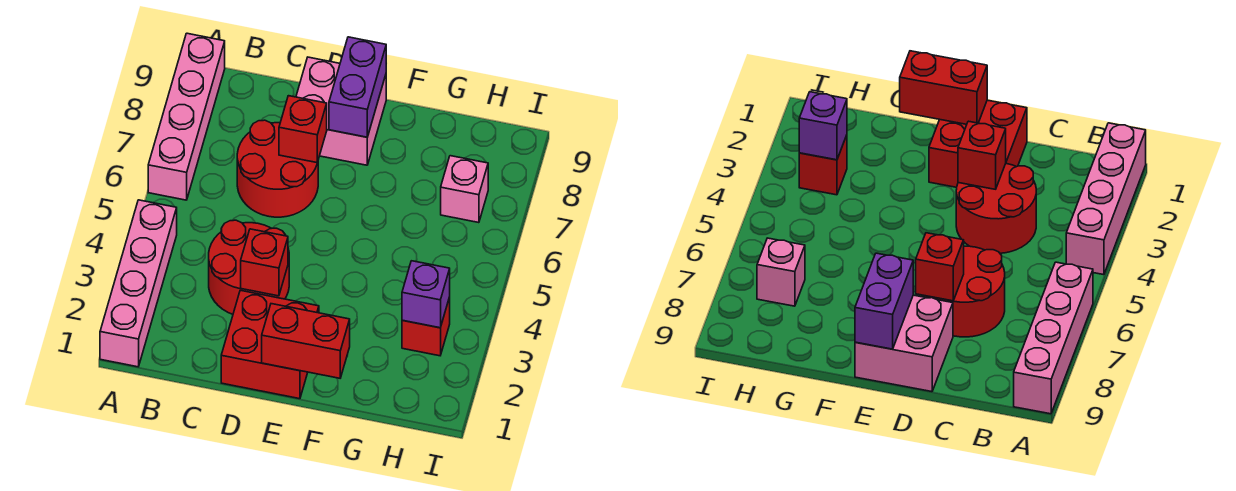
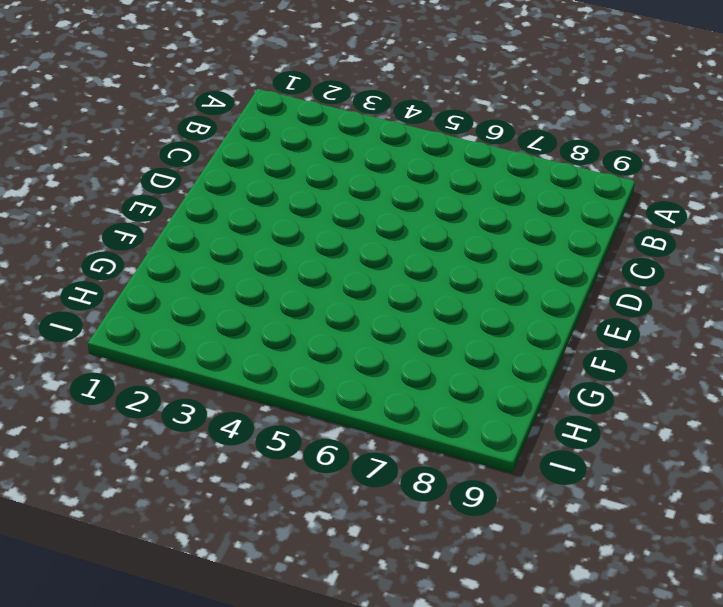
none -> pink 1x4 brick [100,200,177,367]
none -> pink 1x4 brick [148,33,225,200]
none -> red 2x2 round brick [209,220,289,314]

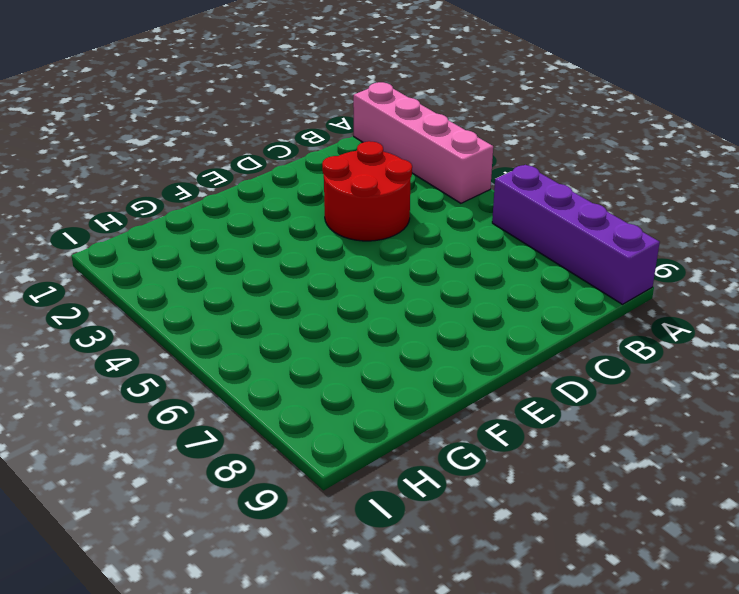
purple 1x4 brick [492,165,660,304] -> pink 1x4 brick [148,33,225,200]
none -> red 2x2 round brick [237,120,318,217]
none -> red 2x2 brick [221,290,319,399]
none -> pink 2x2 brick [296,57,386,165]

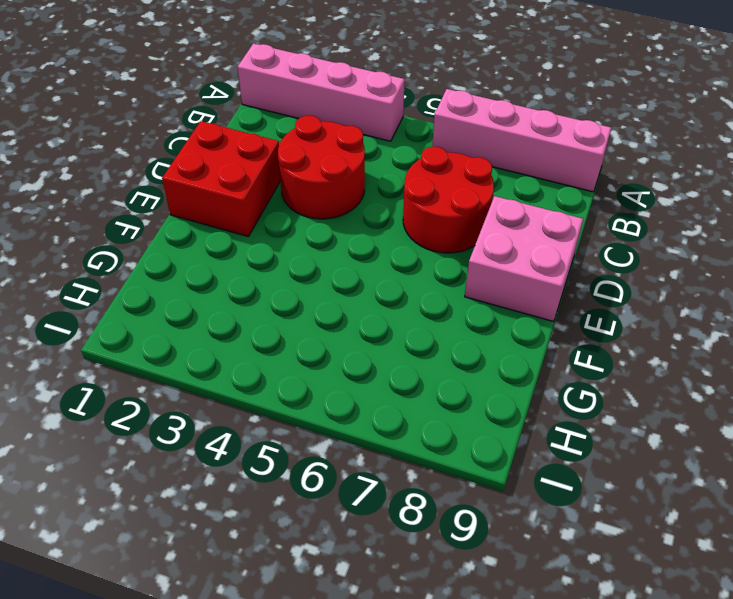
none -> red 1x1 brick [402,297,450,356]
none -> pink 1x1 brick [441,156,488,223]
none -> red 1x1 brick [241,229,288,296]

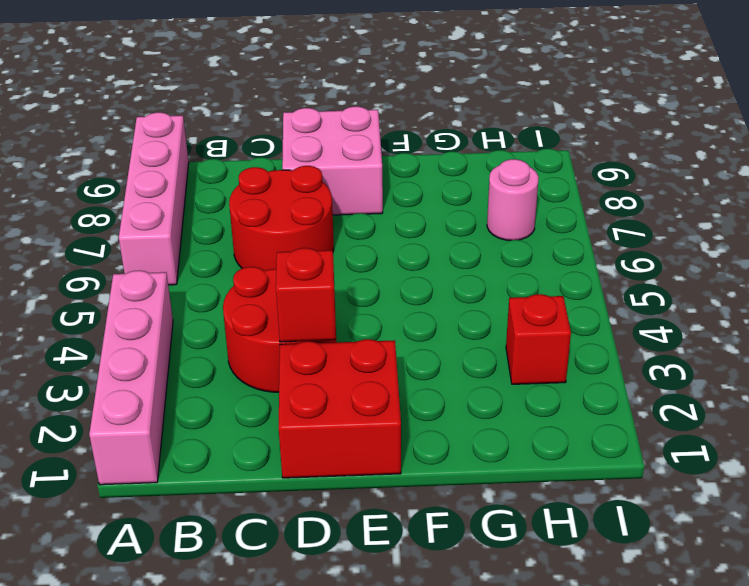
pink 1x1 round brick [487,159,539,240] -> pink 1x1 brick [441,156,488,223]
none -> red 1x1 brick [279,96,327,163]
none -> red 1x2 brick [262,304,350,378]
none -> purple 1x2 brick [329,37,386,137]

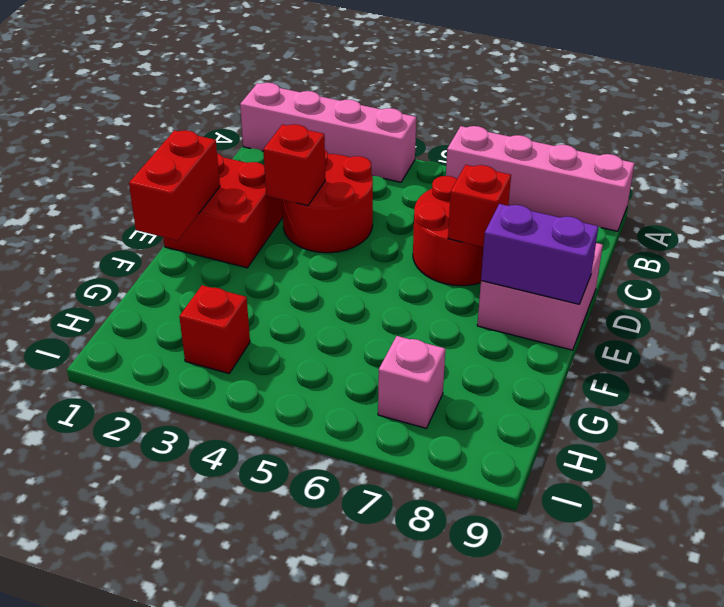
none -> purple 1x1 brick [402,261,450,328]

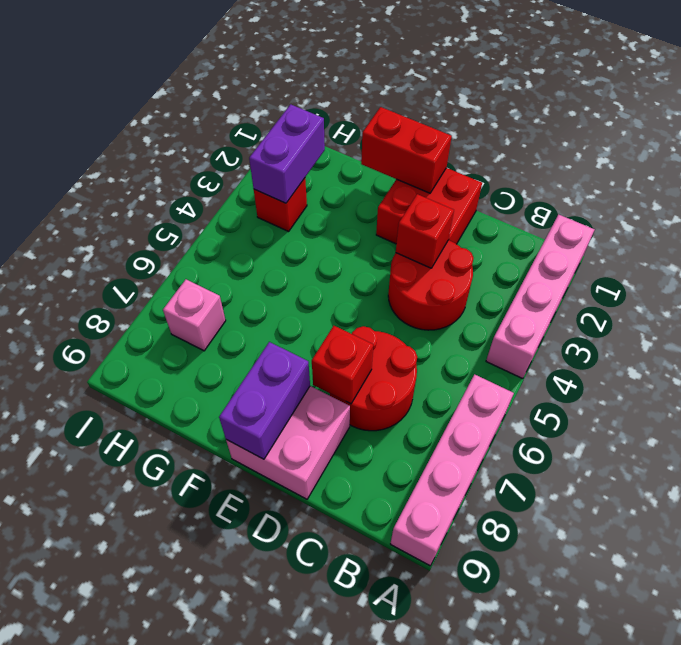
purple 1x2 brick [249,104,325,203] -> purple 1x1 brick [402,261,450,328]

